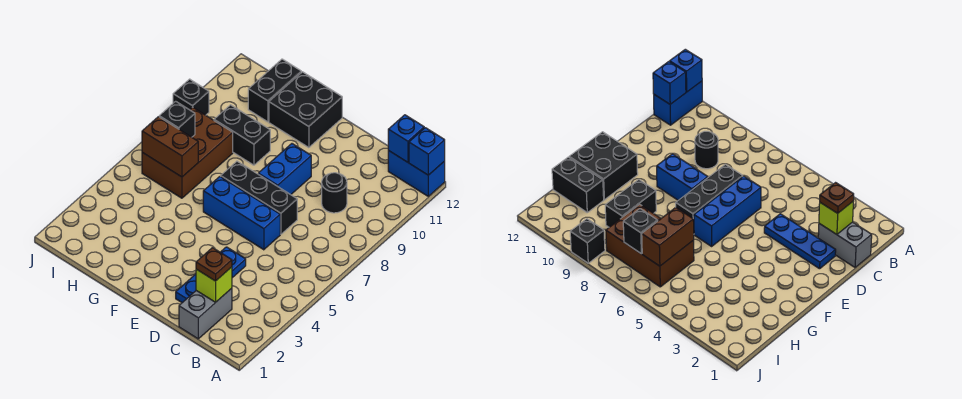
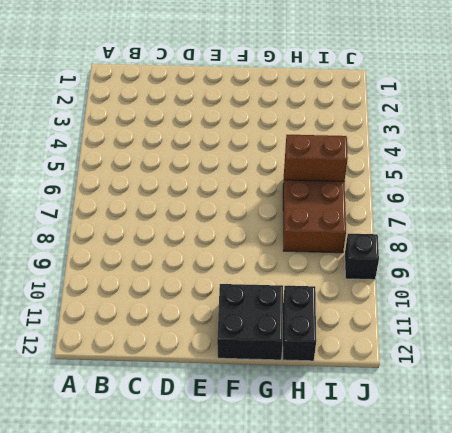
none -> blue 1x2 brick [388,151,445,196]
none -> grey 1x2 brick [179,288,232,339]
none -> black 1x1 round brick [322,173,347,213]

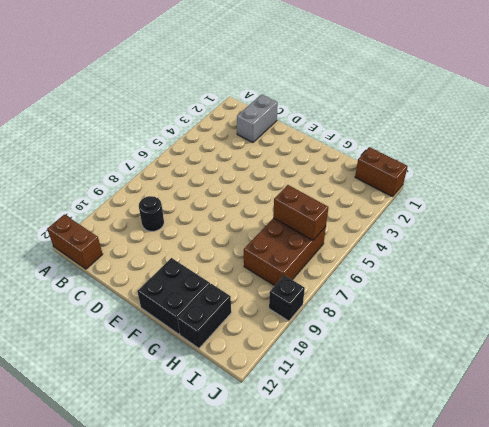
brown 1x2 brick [47,215,103,269] -> blue 1x2 brick [388,151,445,196]
brown 1x2 brick [355,147,408,197] -> none
none -> blue 1x3 plate [176,247,246,303]
none -> blue 1x3 brick [203,177,280,250]
none -> black 1x3 brick [221,161,297,234]

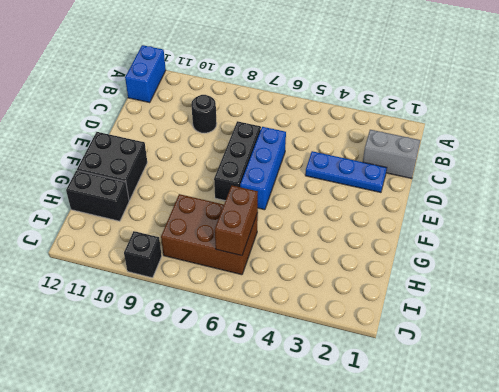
none -> blue 1x2 brick [258,144,311,195]
none -> black 1x2 brick [214,105,270,165]
none -> blue 1x1 brick [409,128,445,175]

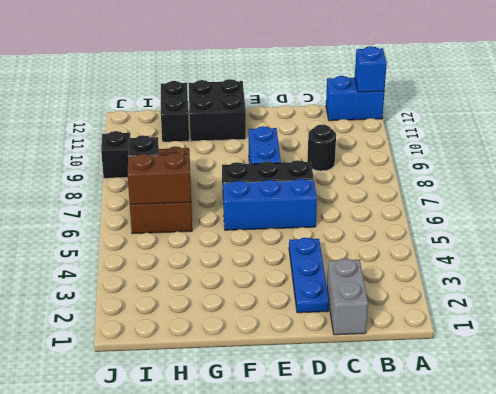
none -> black 1x2 brick [214,105,270,165]
none -> blue 1x1 brick [388,115,424,162]
none -> lime 1x1 brick [196,267,232,302]

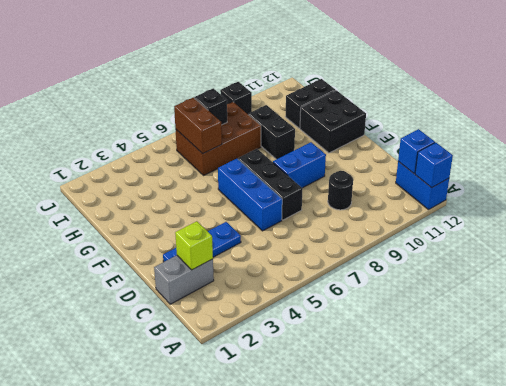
none -> brown 1x1 plate [196,248,232,281]

